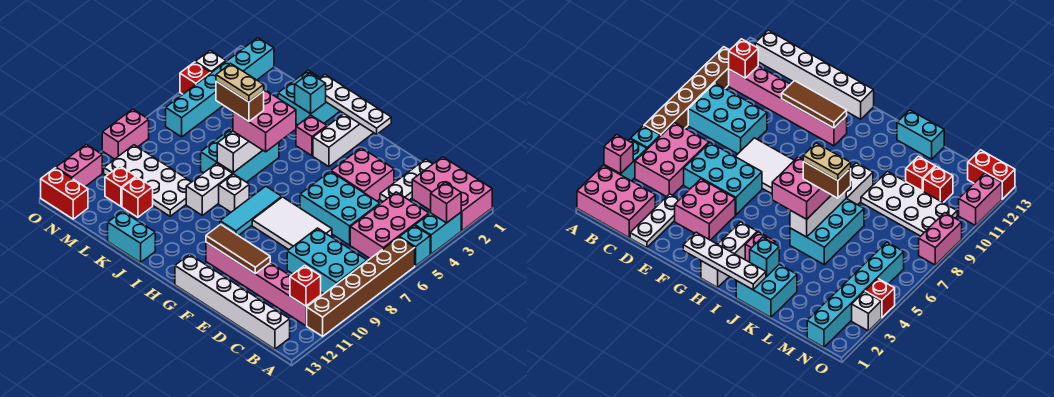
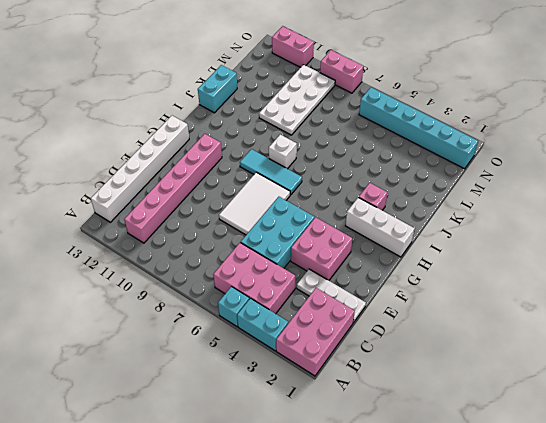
none -> brown 1x6 brick [307,237,415,336]
none -> cyan 2x3 brick [287,228,367,294]
none -> cyan 2x2 brick [278,70,340,125]
none -> cyan 2x3 brick [201,127,279,182]

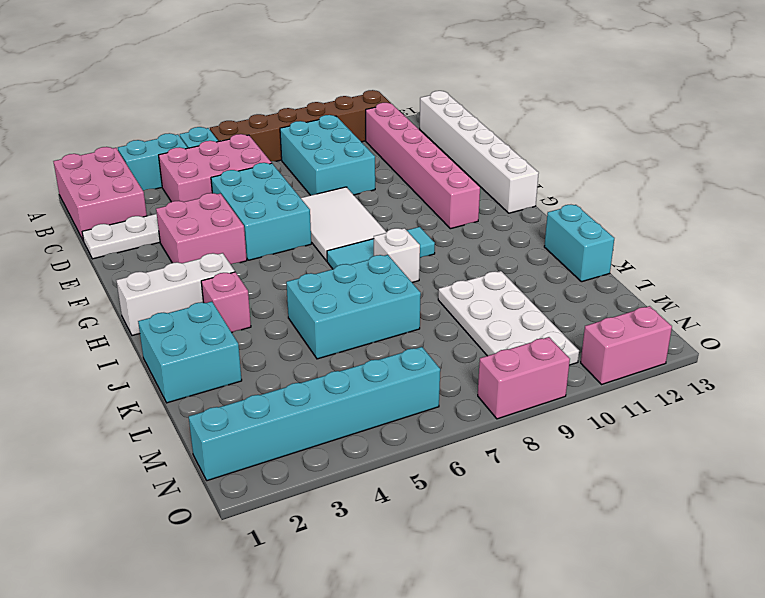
none -> white 1x2 brick [186,163,233,215]
none -> red 1x1 brick [122,177,153,217]
none -> red 1x1 brick [105,166,136,206]
none -> red 1x2 brick [41,168,88,219]

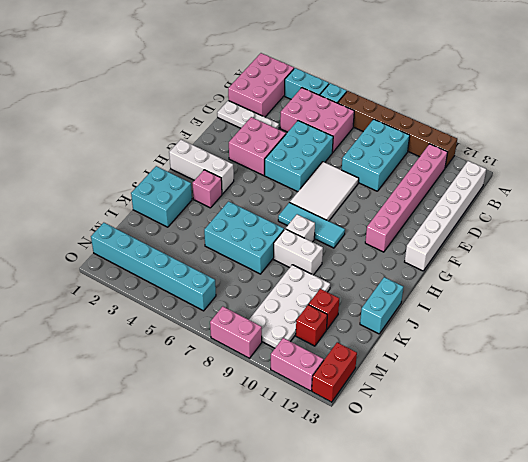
none -> white 1x1 brick [195,50,226,73]
none -> red 1x1 brick [180,62,210,94]
none -> pink 1x1 brick [431,182,461,223]
none -> red 1x1 brick [290,266,321,306]

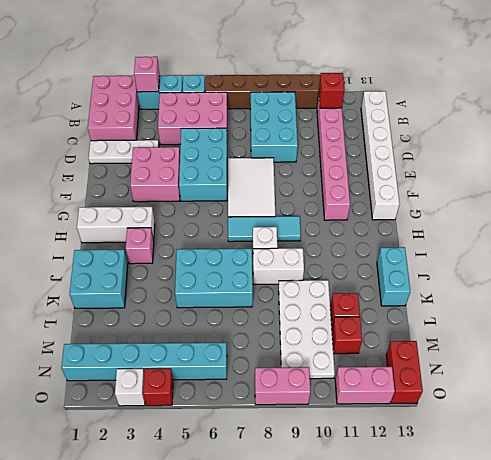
none -> brown 1x3 tile [206,224,270,274]
none -> white 1x4 plate [320,75,391,134]
none -> cyan 1x1 brick [295,73,326,114]
none -> white 1x3 brick [217,131,263,173]

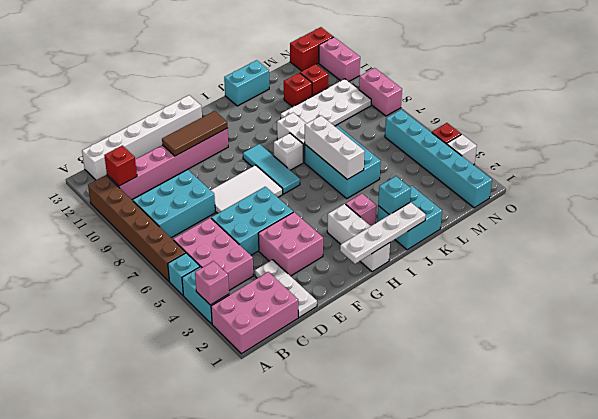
none -> pink 2x2 brick [233,90,296,152]
none -> brown 1x2 brick [216,81,264,122]
none -> tan 1x2 plate [216,64,264,102]

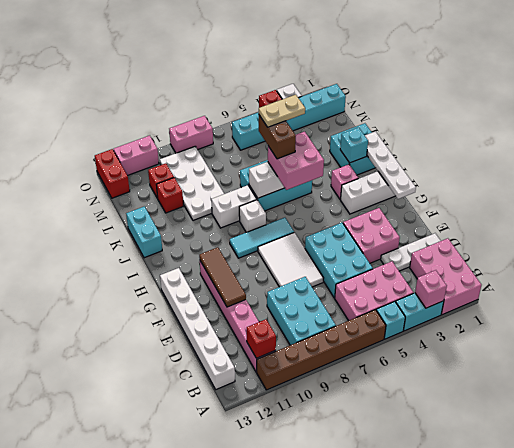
tan 1x2 plate [259,95,305,127] -> tan 1x2 plate turned to [216,64,264,102]

